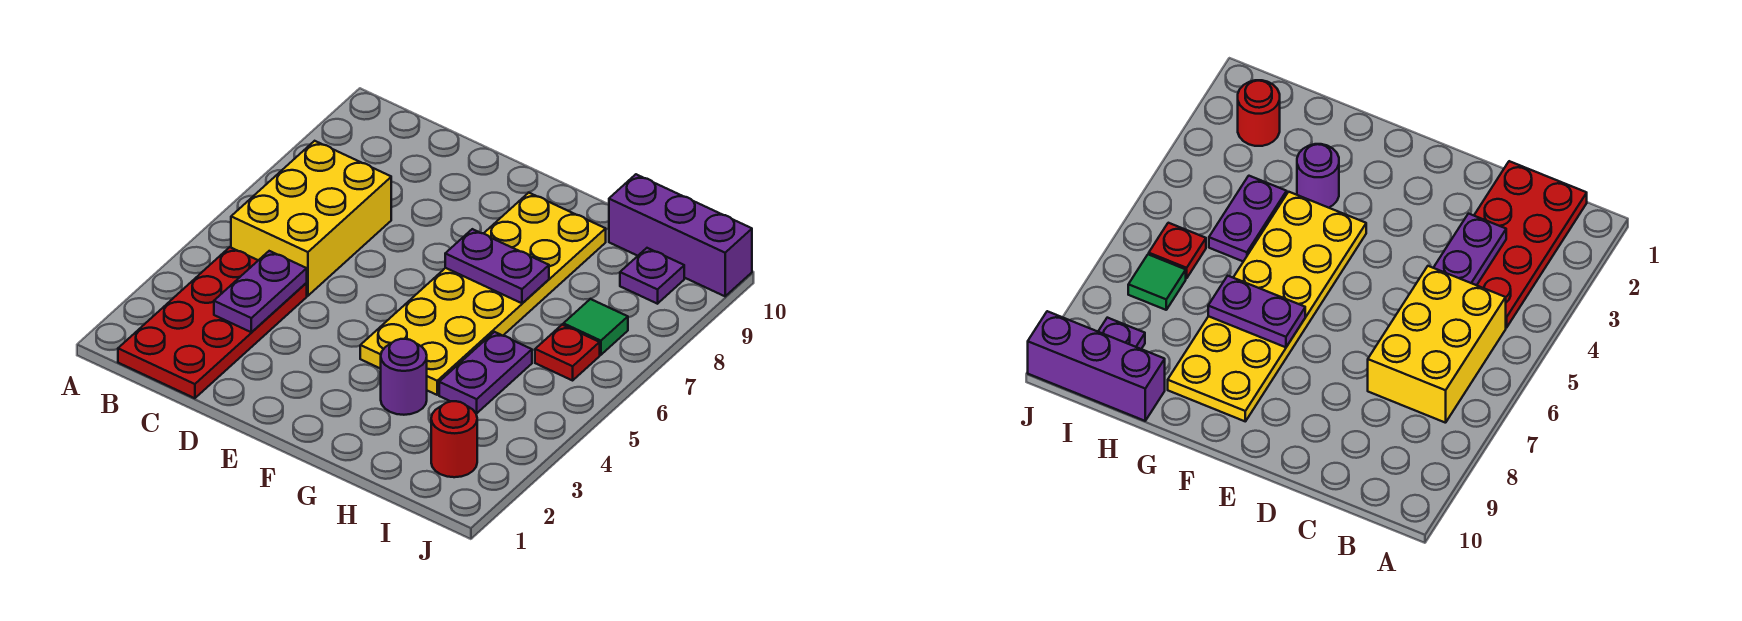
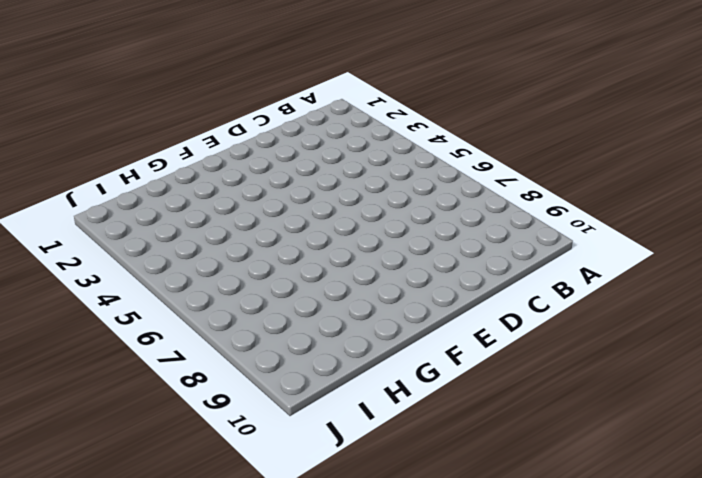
none -> red 2x4 plate [118,247,307,398]
none -> yellow 2x3 brick [231,141,391,296]
none -> yellow 2x6 plate [360,193,606,395]

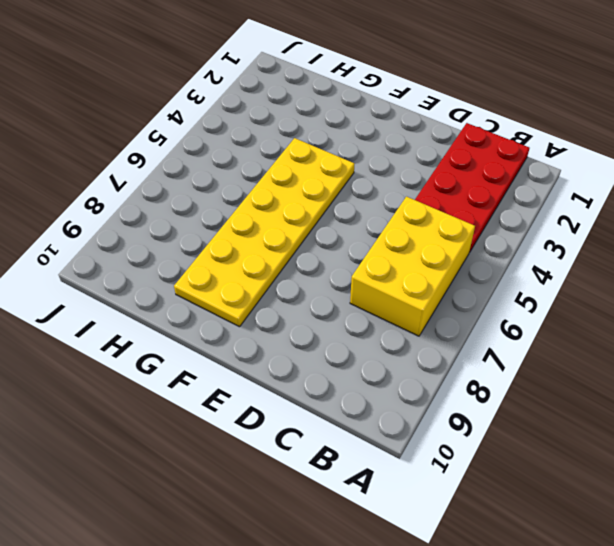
none -> purple 1x1 round brick [381,339,427,415]
none -> purple 1x2 plate [439,332,532,413]
none -> purple 1x3 brick [609,174,752,296]

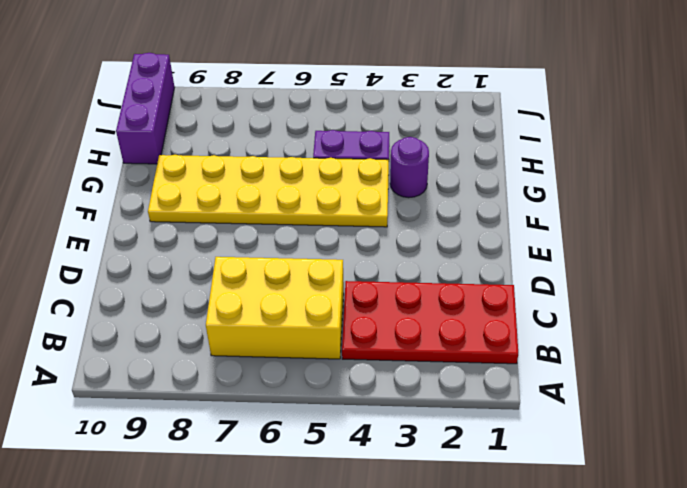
none -> red 1x1 round brick [431,401,477,477]
none -> red 1x1 plate [535,325,600,380]
none -> green 1x1 tile [563,299,628,355]

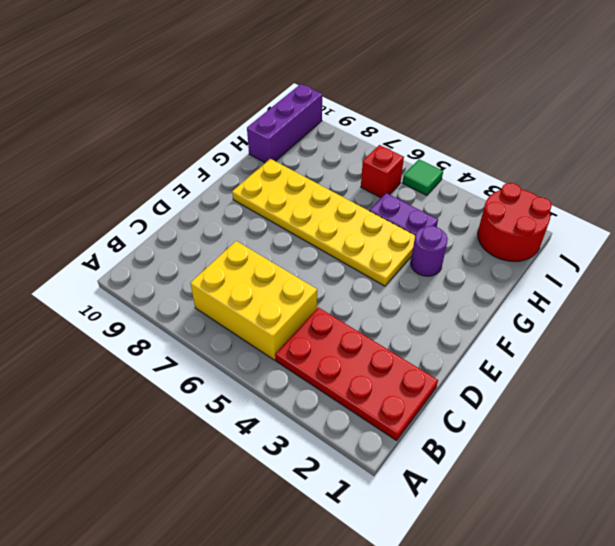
red 2x2 round brick [478,183,552,261] -> red 1x1 round brick [431,401,477,477]
red 1x1 brick [361,145,404,198] -> red 1x1 plate [535,325,600,380]
green 1x1 tile [403,159,443,195] -> green 1x1 tile moved to [563,299,628,355]
none -> purple 1x1 plate [620,248,684,304]
none -> purple 1x2 plate [214,251,307,332]
none -> purple 1x2 plate [445,229,549,303]

